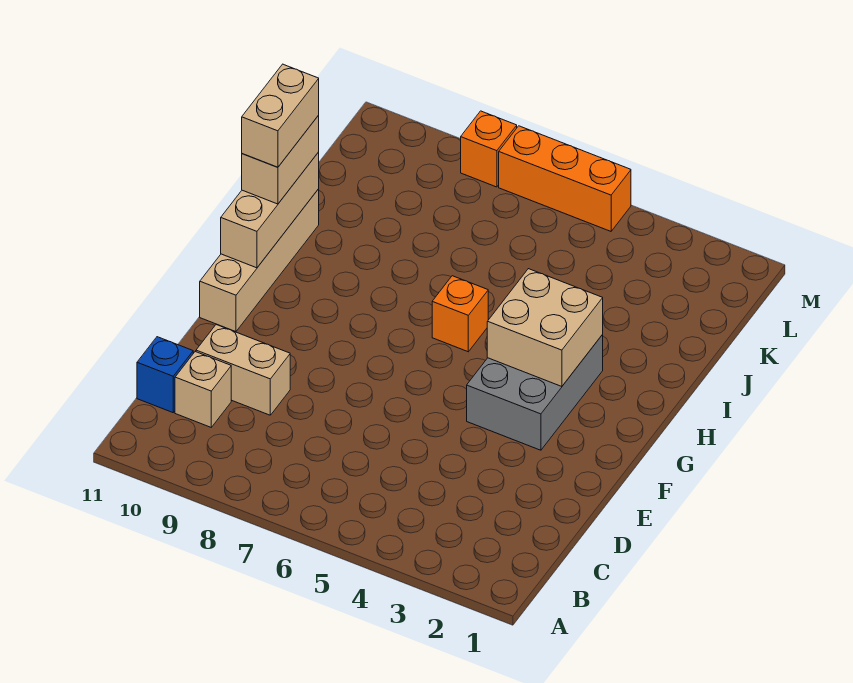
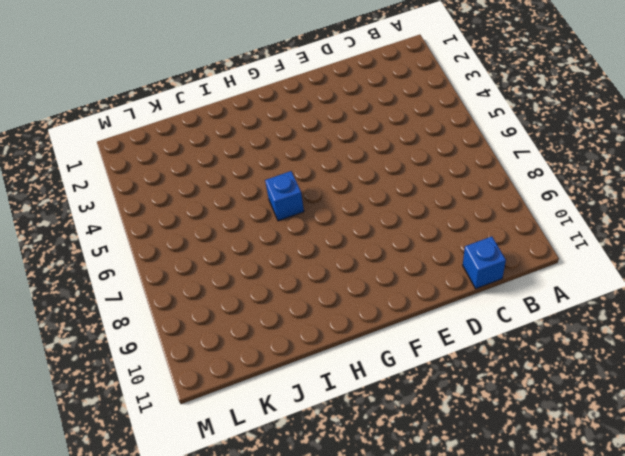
blue 1x1 brick [265,171,304,221] -> orange 1x1 brick [432,276,488,352]
none -> tan 1x1 brick [175,352,231,427]
none -> tan 1x2 brick [196,325,290,415]
none -> grey 2x3 brick [467,335,603,450]

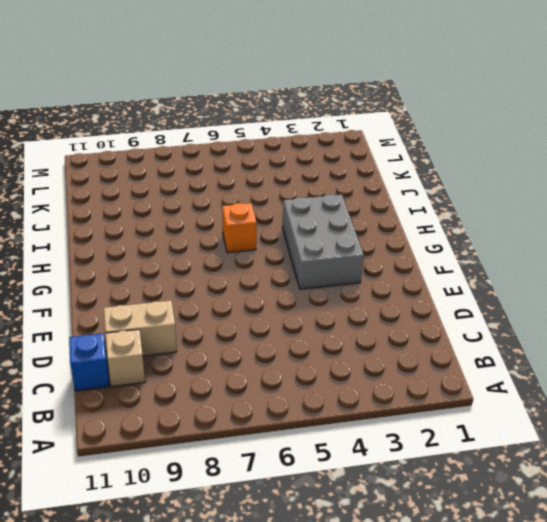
none -> tan 1x4 brick [200,189,319,332]
none -> orange 1x3 brick [499,126,631,231]
none -> orange 1x1 brick [461,111,517,187]

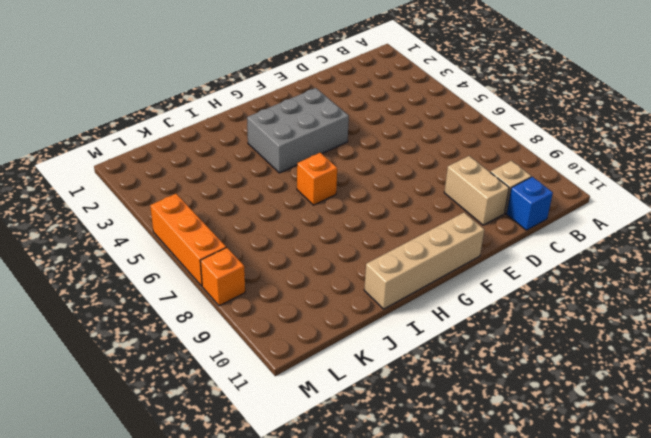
none -> tan 2x2 brick [487,269,603,387]
none -> tan 1x3 brick [221,152,319,268]
none -> tan 1x2 brick [242,115,319,204]

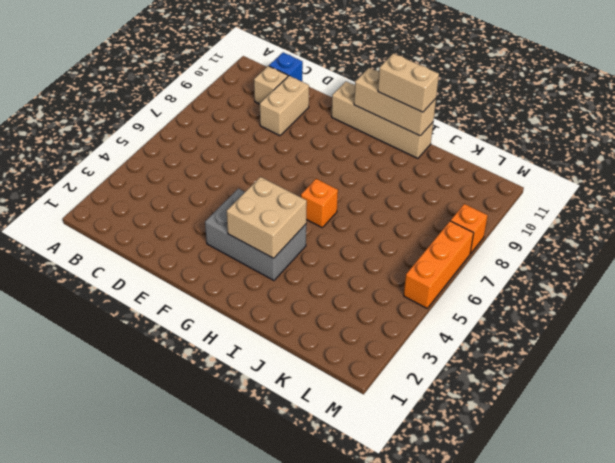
none -> tan 1x2 brick [242,64,319,167]

